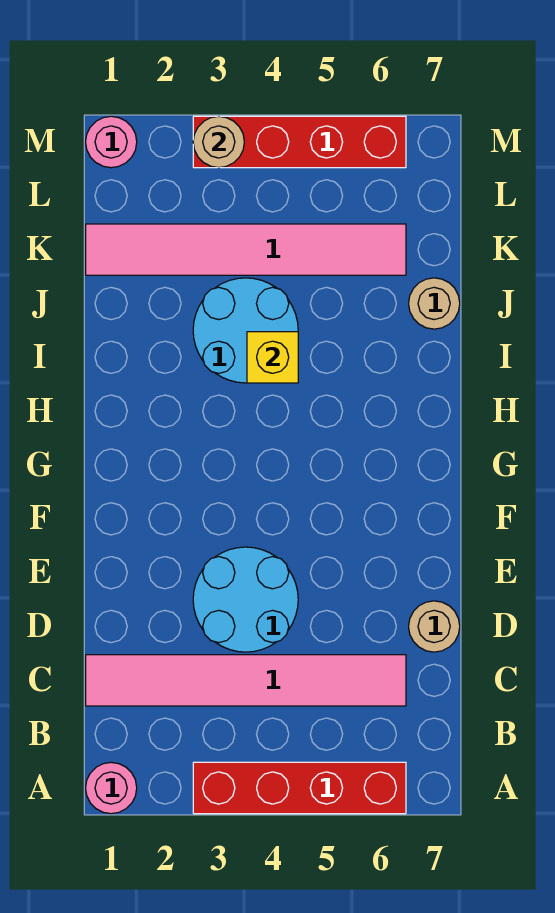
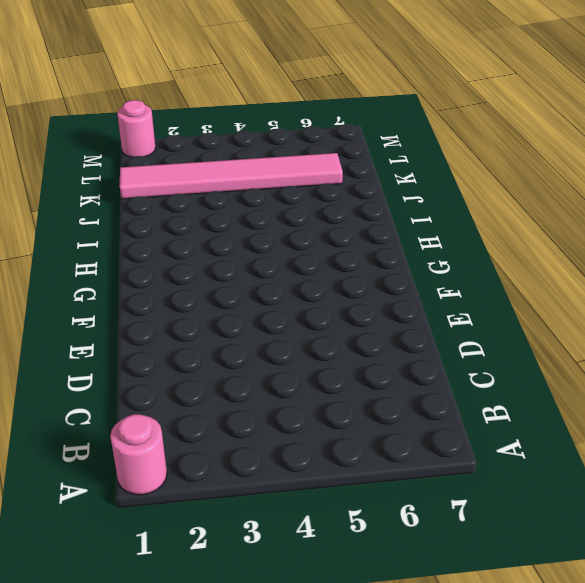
none -> red 1x4 brick [193,762,406,814]
none -> pink 1x6 tile [86,655,406,706]
none -> cyan 2x2 round brick [193,547,298,652]

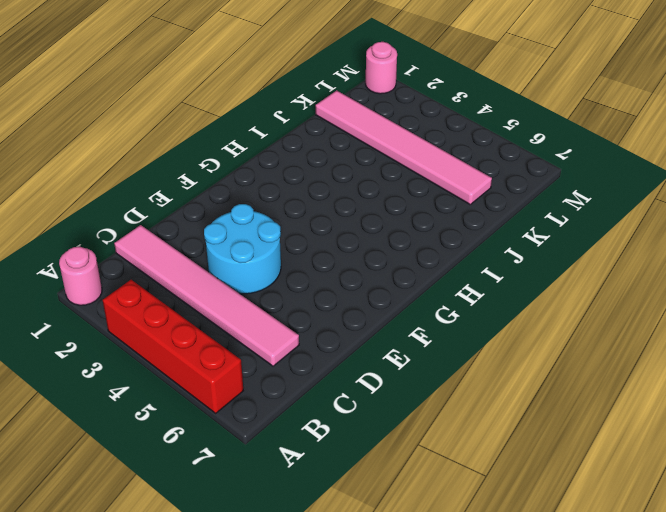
none -> tan 1x1 round brick [409,601,460,652]
none -> cyan 2x2 round brick [193,278,298,383]
none -> tan 1x1 round brick [409,278,460,329]

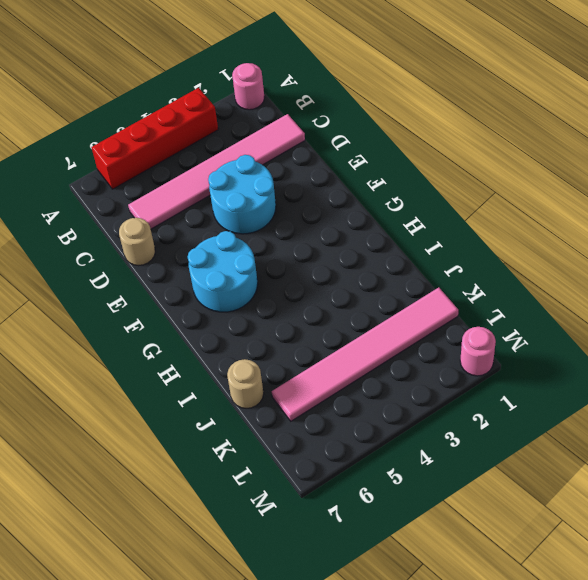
cyan 2x2 round brick [188,231,258,312] -> cyan 2x2 round brick moved to [193,278,298,383]
none -> red 1x4 brick [193,116,406,168]
none -> yellow 1x1 brick [247,332,298,383]
none -> tan 1x1 round brick [193,116,244,168]

